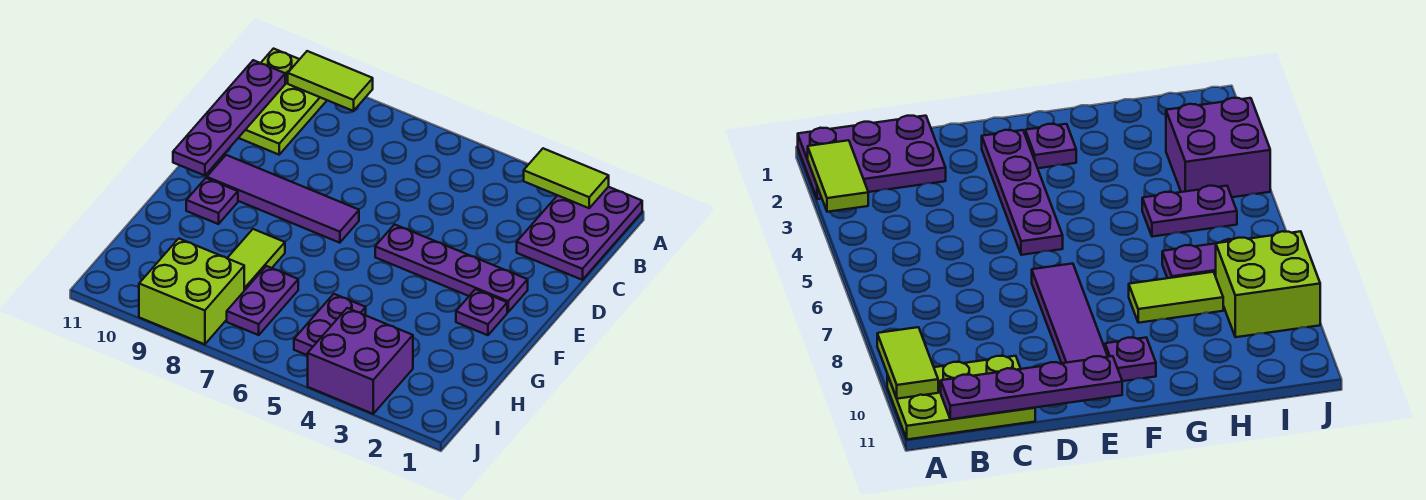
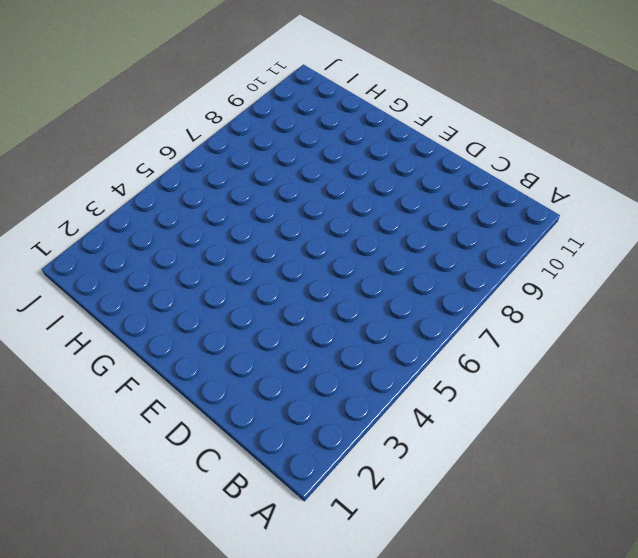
none -> purple 2x3 plate [517,187,642,280]
none -> lime 2x3 plate [239,49,327,155]
none -> purple 1x4 plate [375,224,528,312]

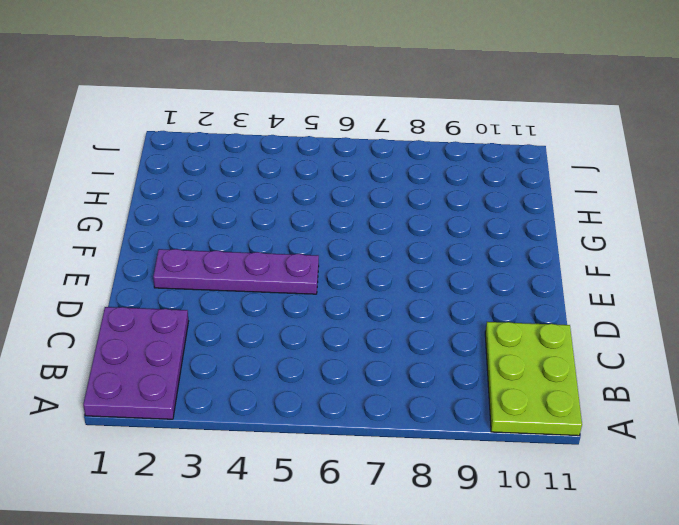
none -> purple 1x4 tile [207,155,359,243]
none -> purple 1x1 plate [456,289,507,335]
none -> purple 1x1 plate [186,178,238,224]

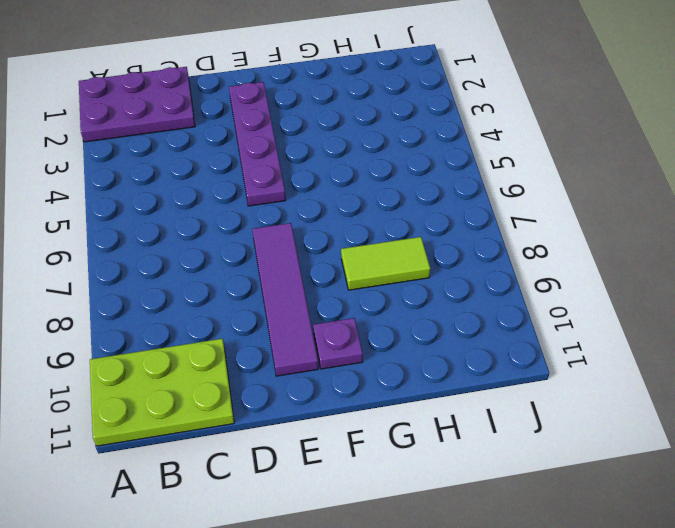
none -> purple 1x1 plate [456,289,507,335]
none -> purple 1x2 plate [294,294,366,355]
none -> purple 1x2 plate [227,266,298,335]

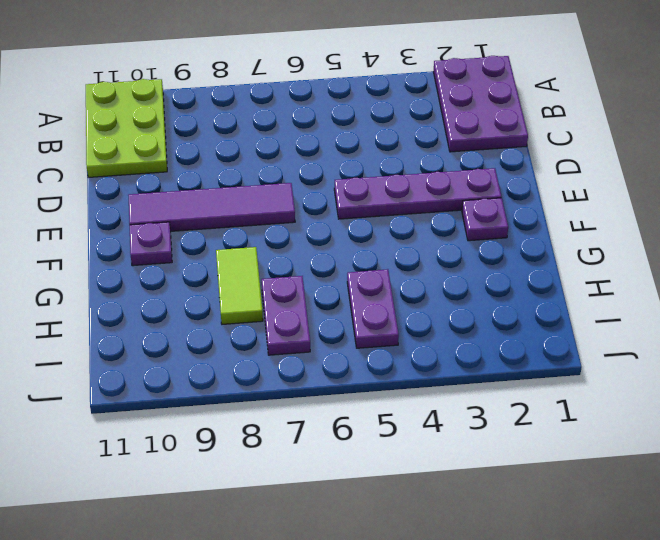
none -> purple 2x2 brick [308,308,413,414]
none -> lime 2x2 brick [139,239,244,344]
none -> lime 1x2 tile [524,148,609,208]

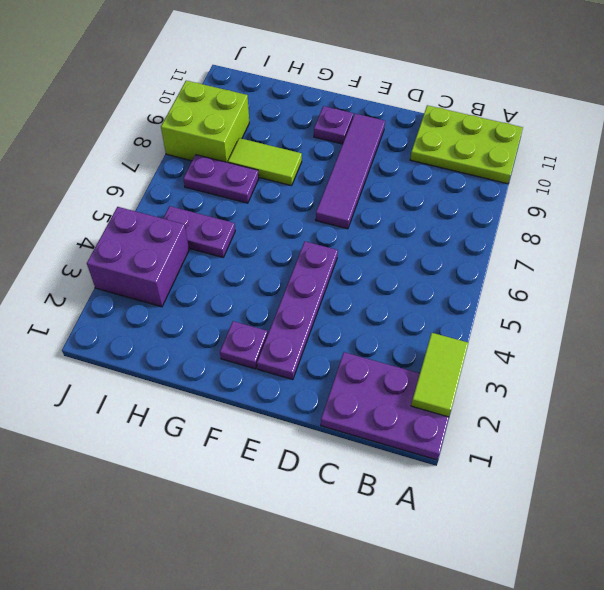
none -> lime 1x2 tile [288,51,373,111]
none -> purple 1x4 plate [173,60,285,176]

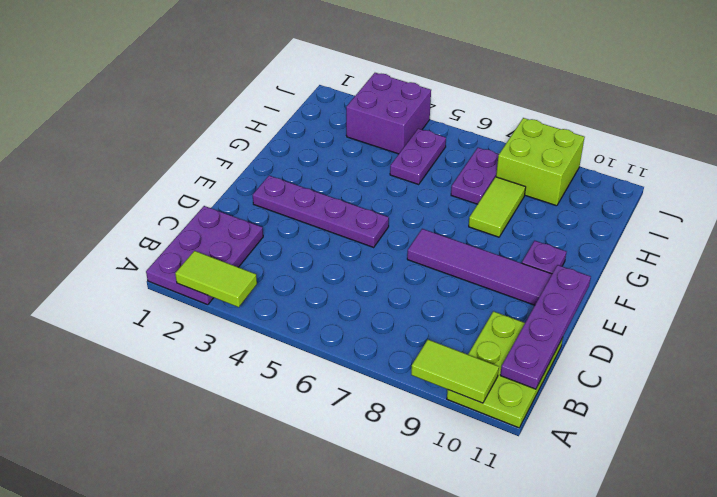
none -> purple 1x1 plate [456,289,507,335]

